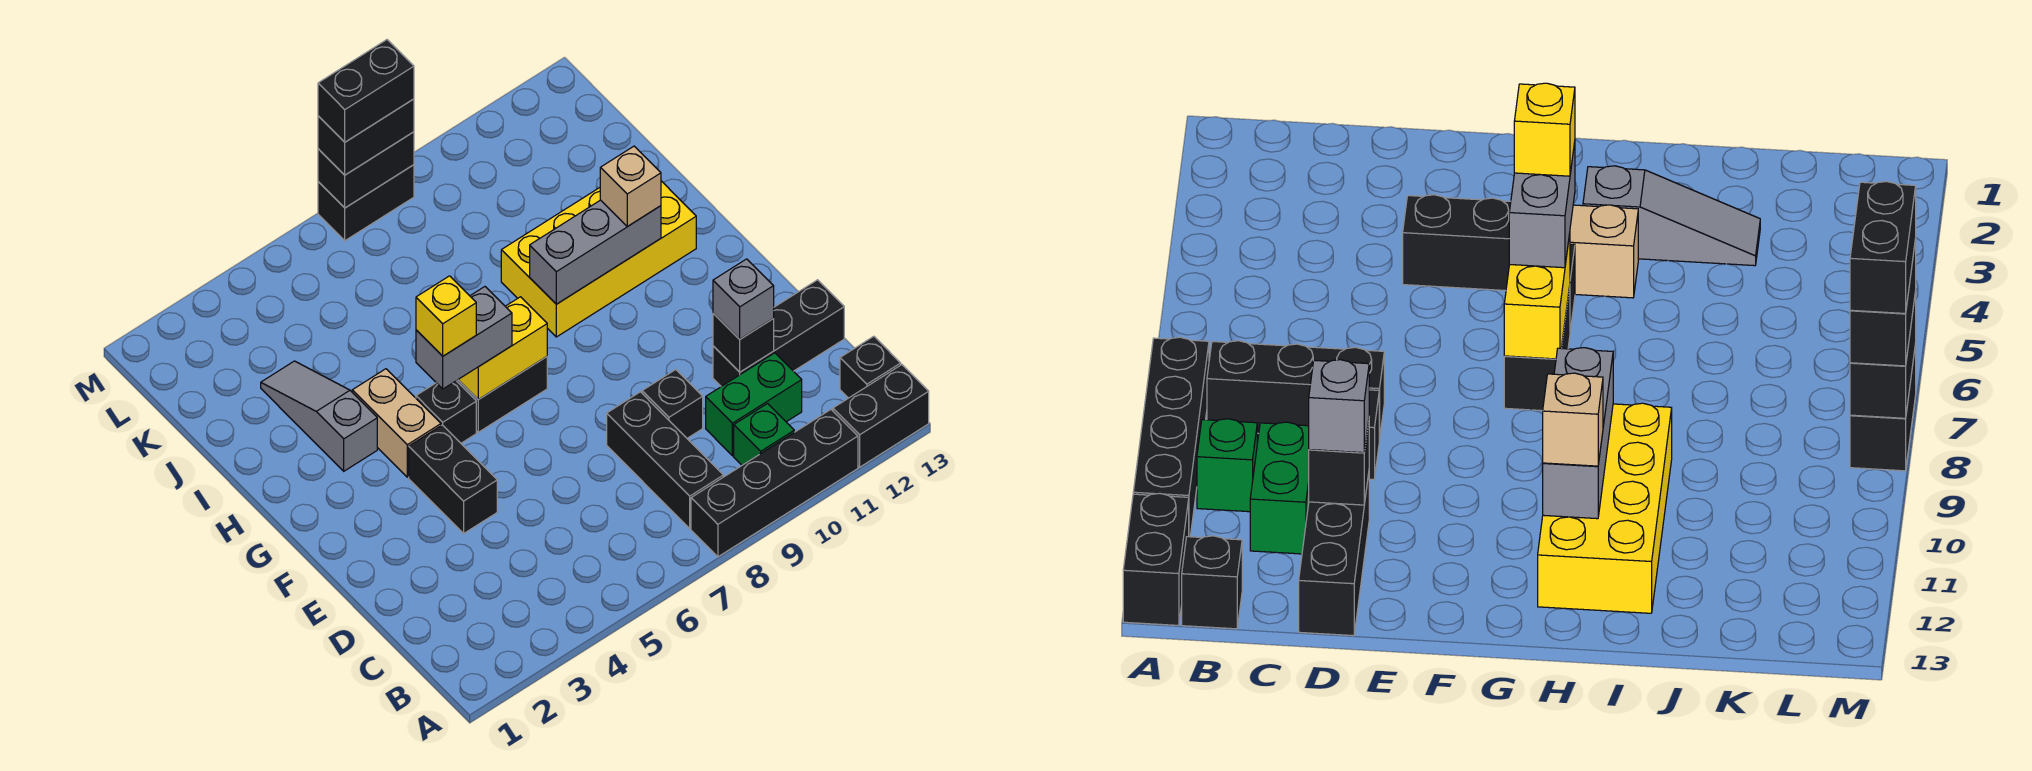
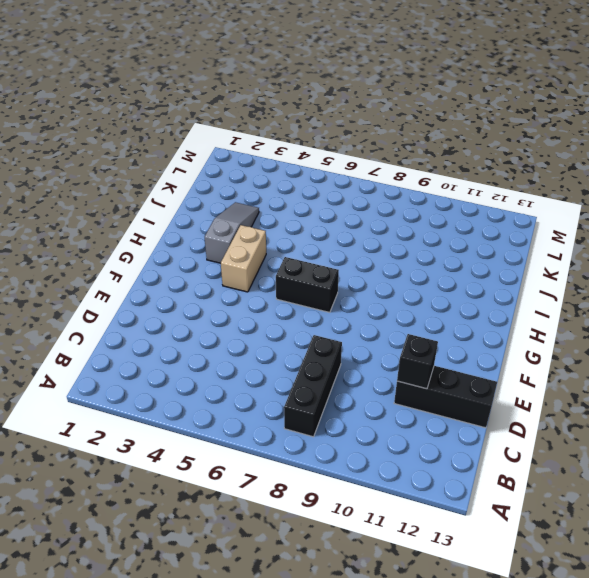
none -> black 1x4 brick [691,410,858,557]
none -> black 1x2 brick [833,365,929,467]
none -> green 1x1 brick [734,404,794,465]

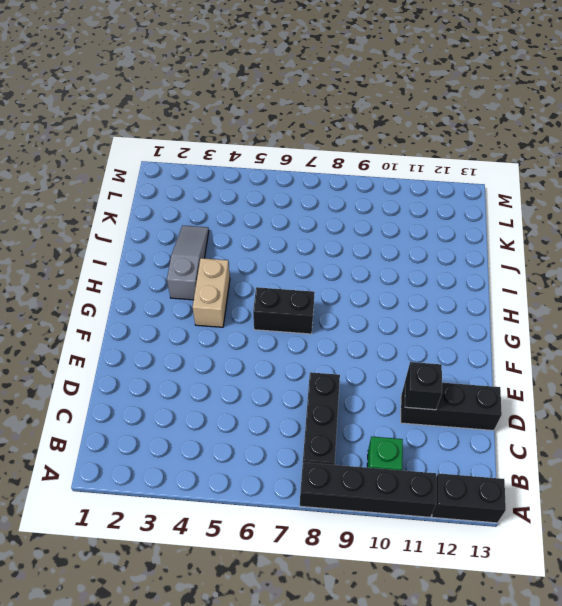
none -> black 1x1 brick [840,336,901,398]
none -> green 1x2 brick [706,353,802,456]
none -> black 1x1 brick [642,370,703,438]

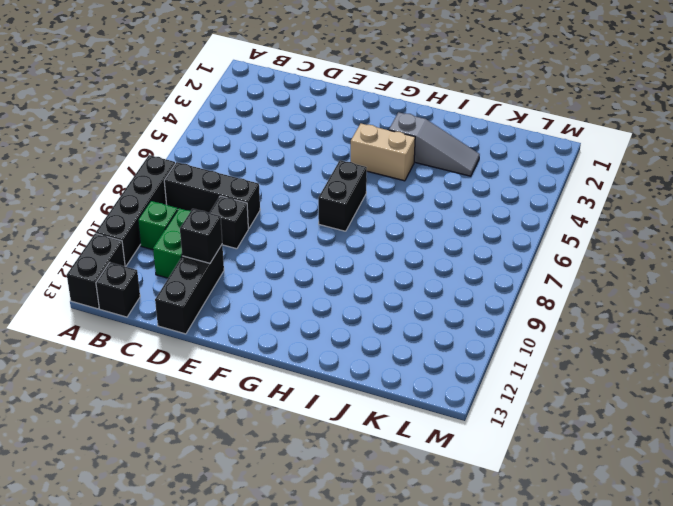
none -> black 1x2 brick [409,425,497,533]
none -> black 1x1 brick [416,381,476,443]
none -> yellow 2x4 brick [501,181,696,337]

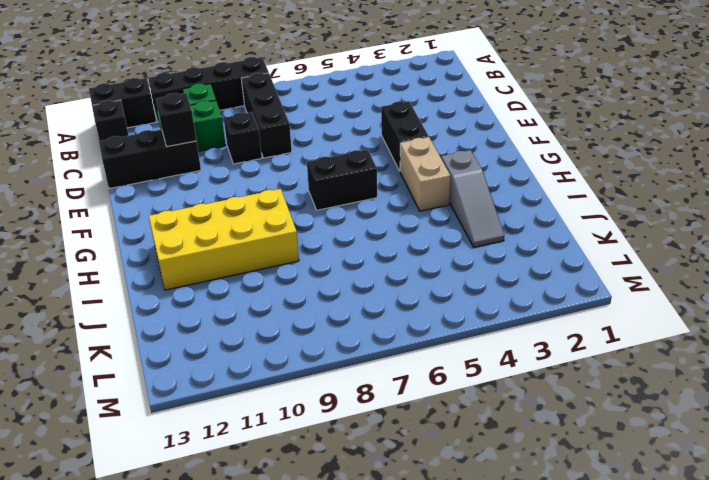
none -> black 1x1 brick [416,381,476,443]
none -> black 1x2 brick [318,165,414,241]
none -> yellow 1x2 brick [458,297,547,400]

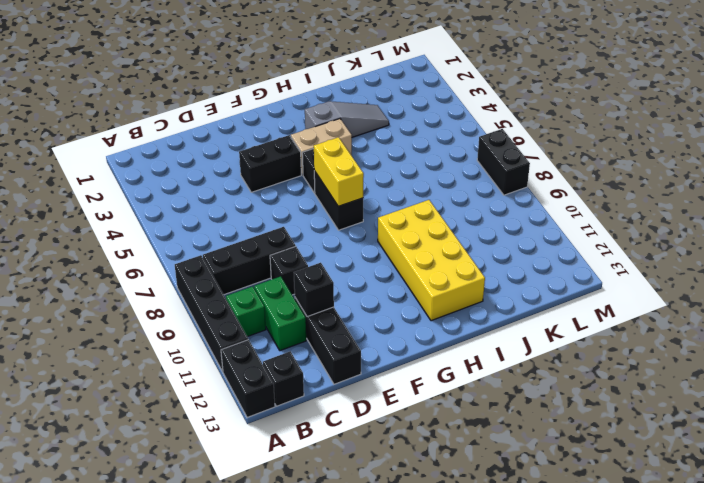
none -> grey 1x3 brick [530,200,661,304]
none -> black 1x2 brick [318,132,414,208]
none -> grey 1x1 brick [713,259,774,339]

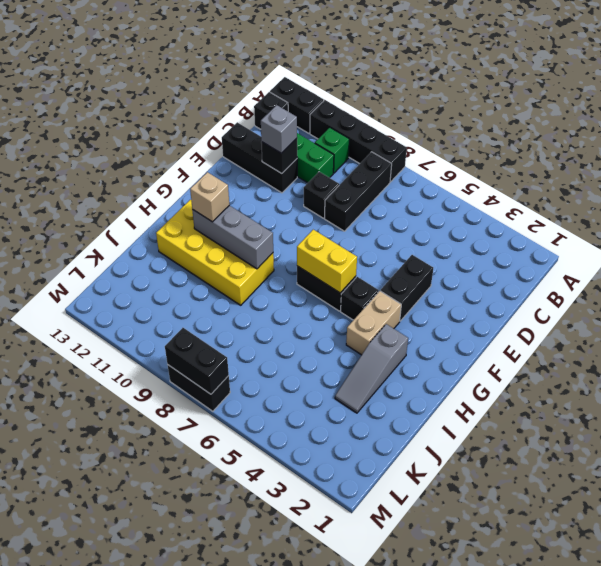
none -> grey 1x2 brick [416,287,512,389]
none -> black 1x2 brick [318,99,414,175]
none -> yellow 1x1 brick [416,276,476,356]

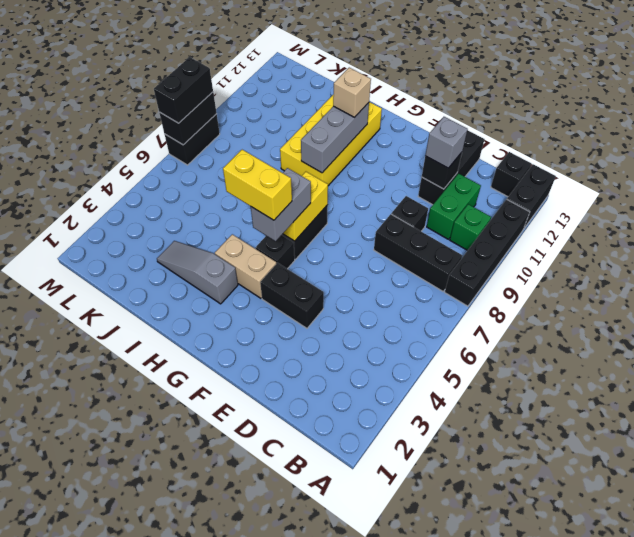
yellow 1x2 brick [223,150,292,220] -> yellow 1x1 brick [416,276,476,356]
none -> black 1x2 brick [318,40,414,142]

